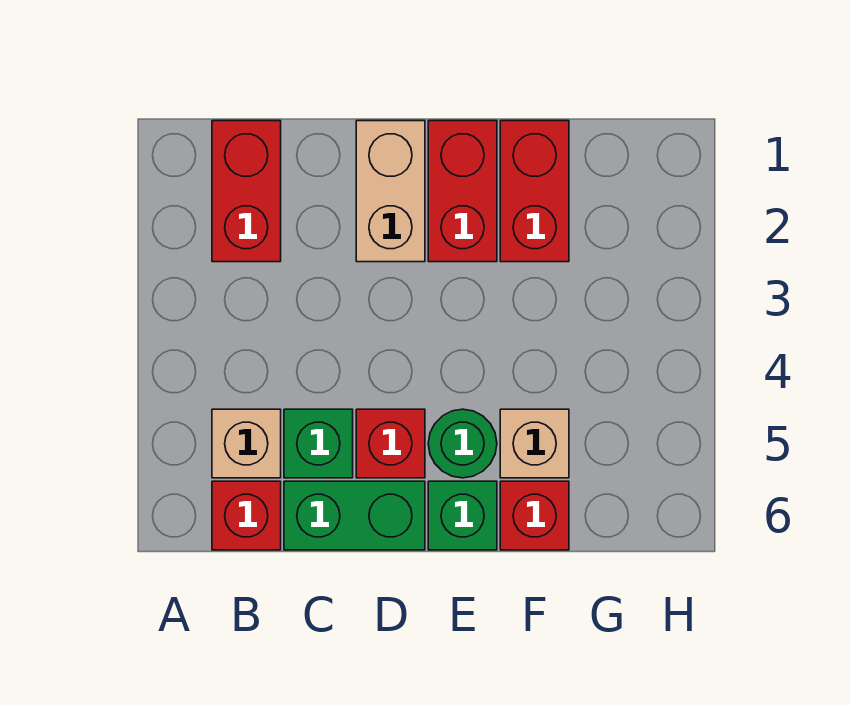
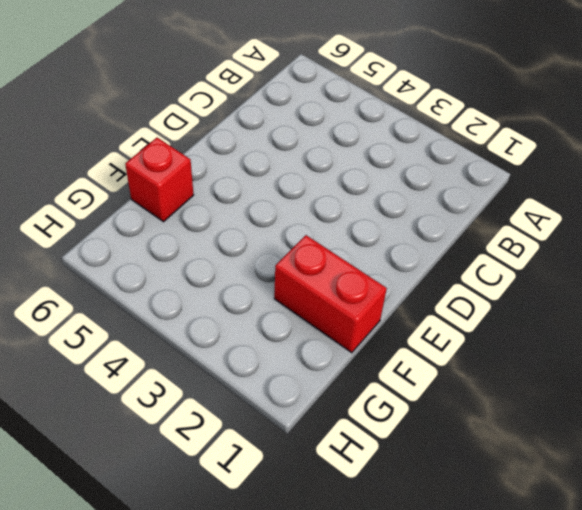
none -> red 1x2 brick [212,121,281,262]
none -> tan 1x1 brick [212,409,281,478]
none -> red 1x1 brick [212,481,281,550]

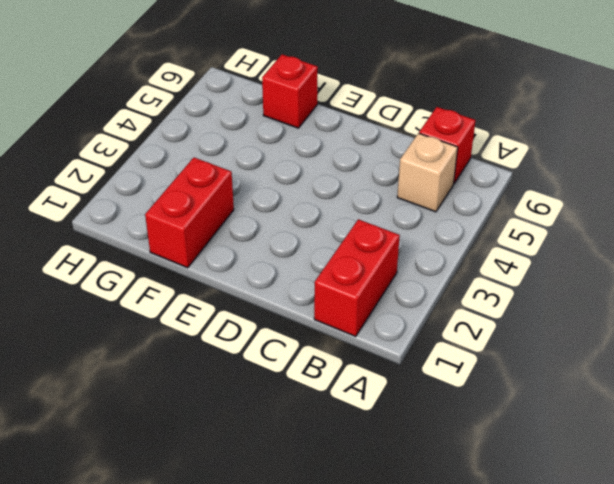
none -> green 1x1 brick [284,409,353,478]
none -> green 1x2 brick [284,481,425,550]
none -> tan 1x2 brick [356,121,425,262]

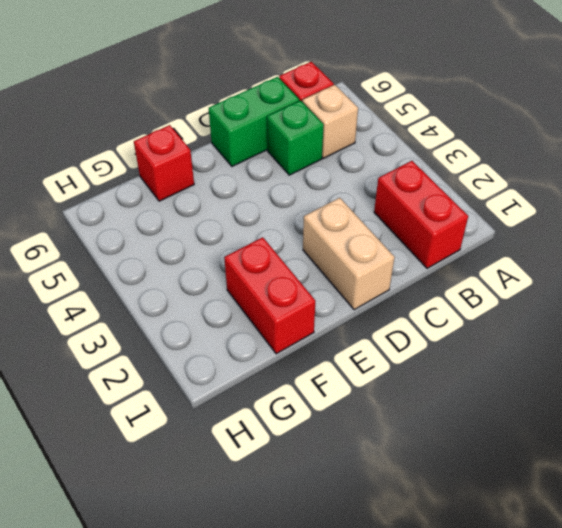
none -> red 1x1 brick [356,409,425,478]
none -> red 1x2 brick [428,121,497,262]
none -> green 1x1 round brick [428,409,497,478]

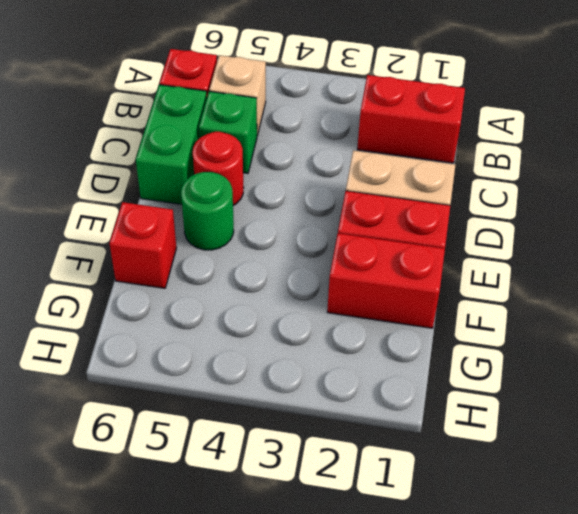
red 1x1 round brick [193,132,244,206] -> red 1x1 brick [356,409,425,478]
none -> green 1x1 brick [428,481,497,550]
none -> tan 1x1 brick [500,409,569,478]

